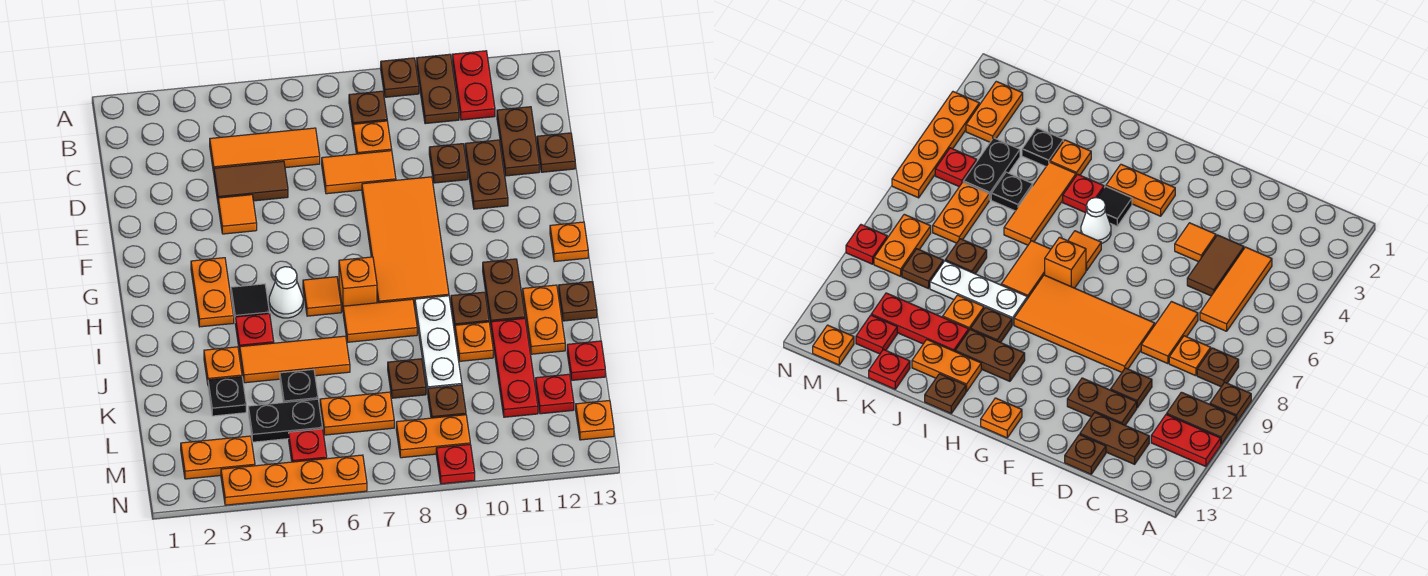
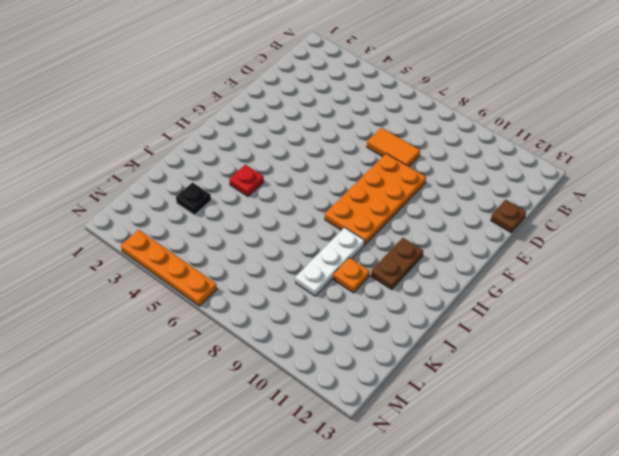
orange 2x4 plate [325,154,426,245] -> orange 2x4 tile [362,177,449,306]
none -> brown 1x1 plate [381,58,419,97]
none -> brown 1x2 plate [417,54,459,124]
none -> red 1x2 plate [452,51,495,120]
none -> brown 1x1 plate [349,91,387,127]

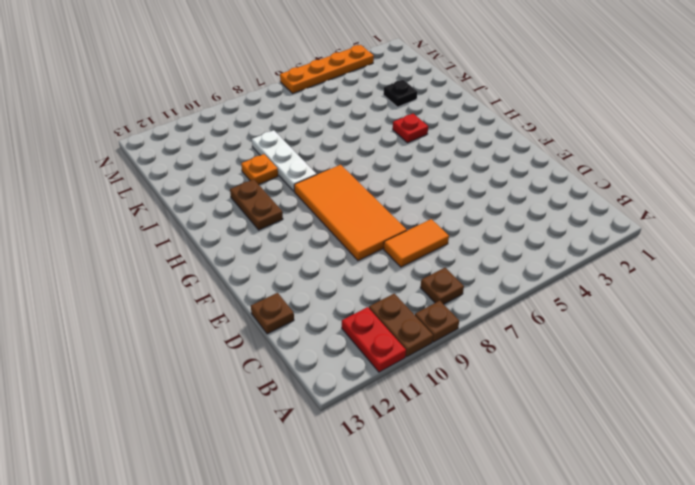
none -> orange 1x3 tile [210,128,320,172]
none -> orange 1x1 plate [353,121,392,154]
none -> brown 1x2 plate [497,107,539,176]
none -> brown 1x2 tile [214,161,288,201]

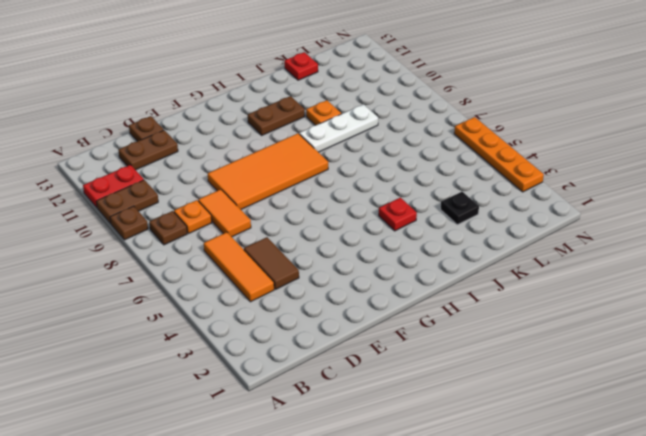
none -> brown 1x1 plate [429,144,468,183]
none -> brown 1x2 plate [465,140,508,209]
none -> orange 1x1 tile [218,195,257,234]
none -> orange 1x2 plate [191,258,234,327]

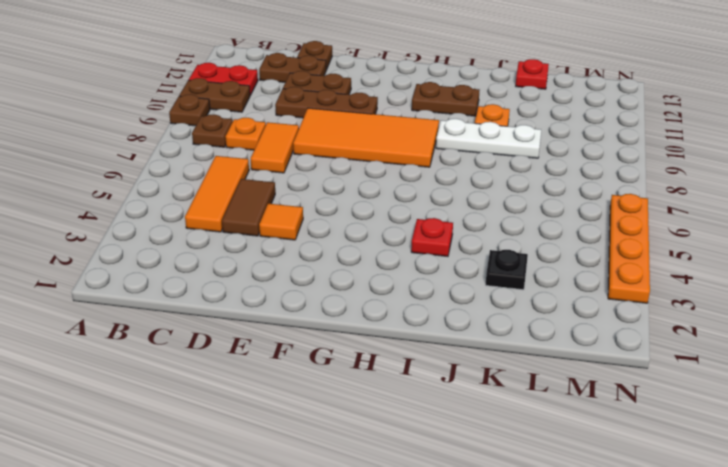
brown 1x3 plate [275,87,378,118] -> brown 1x1 plate [429,144,468,183]
none -> orange 1x2 plate [191,258,234,327]
none -> orange 1x1 plate [550,222,588,262]
none -> black 1x1 tile [231,284,269,318]
none -> white 1x1 cone [269,267,303,318]

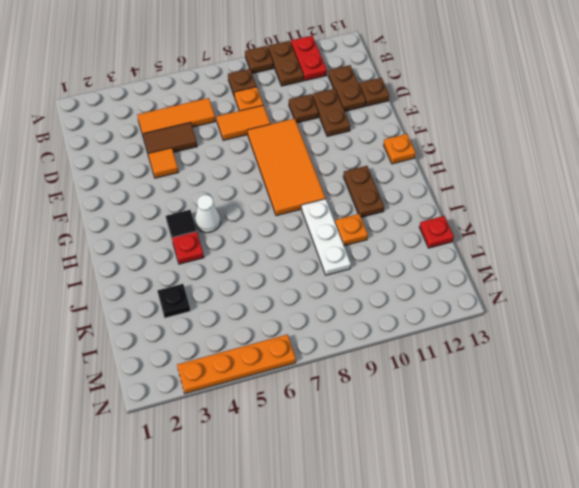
none -> orange 1x2 plate [191,258,234,327]
none -> orange 1x1 tile [303,277,341,316]
none -> orange 1x1 brick [339,257,377,309]
none -> orange 1x2 tile [343,299,417,342]

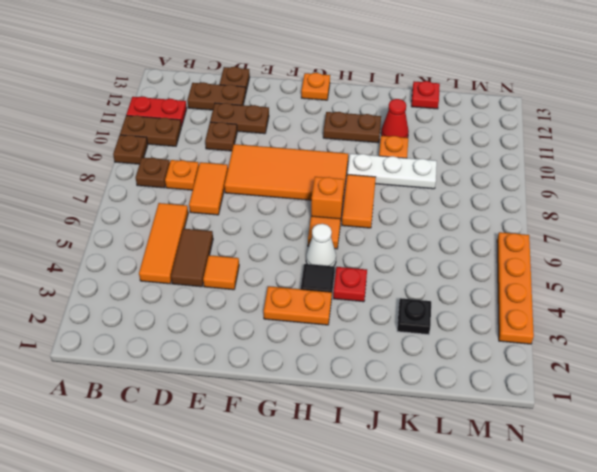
red 1x1 cone [381,99,409,138] -> red 1x3 plate [491,318,538,417]
none -> brown 1x1 plate [451,292,489,328]
none -> orange 1x2 plate [523,285,565,354]
none -> brown 1x1 plate [559,282,597,321]
none -> orange 1x1 plate [204,347,242,383]

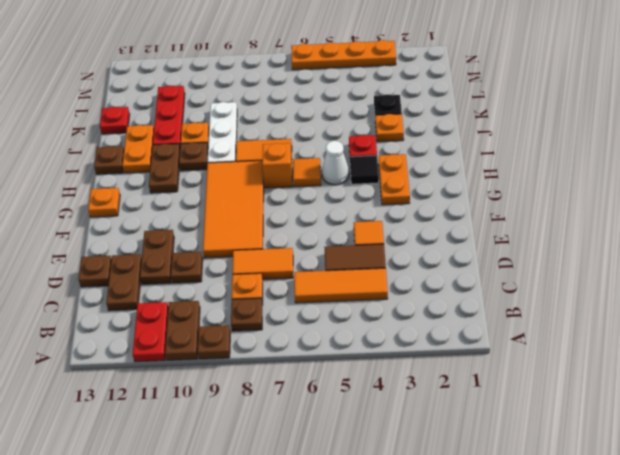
none -> orange 1x3 tile [240,336,350,383]
none -> black 1x1 plate [280,369,318,403]
none -> brown 1x1 plate [388,359,426,398]
none -> black 1x2 plate [248,399,323,442]

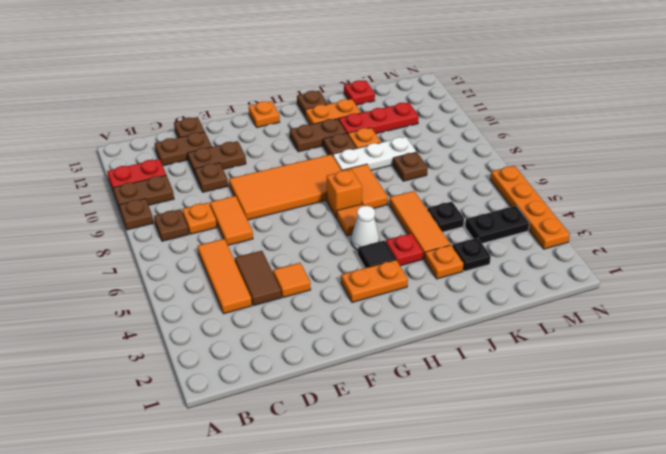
black 1x2 plate [465,206,529,243] -> black 1x2 plate turned to [248,399,323,442]
none -> orange 1x2 plate [320,392,394,435]
none -> brown 1x1 plate [428,385,466,418]
none -> red 1x1 plate [536,374,574,414]
none -> orange 1x2 plate [181,436,255,479]

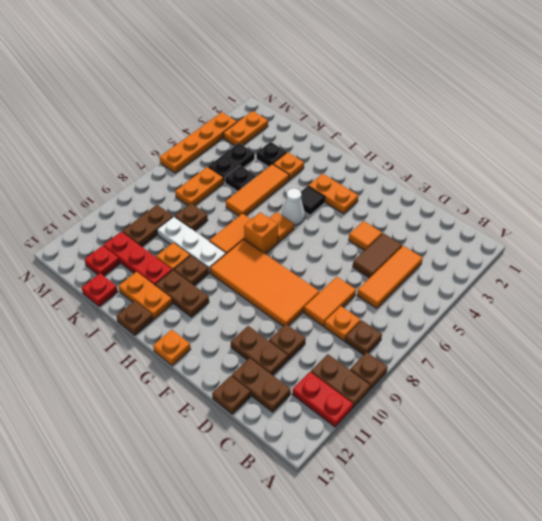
brown 1x2 plate [122,205,173,247] -> brown 1x1 plate [428,385,466,418]
none -> red 1x1 plate [235,314,274,352]
none -> red 1x1 plate [289,429,327,462]
none -> orange 1x2 plate [396,415,470,458]
none -> orange 1x1 plate [576,400,614,440]

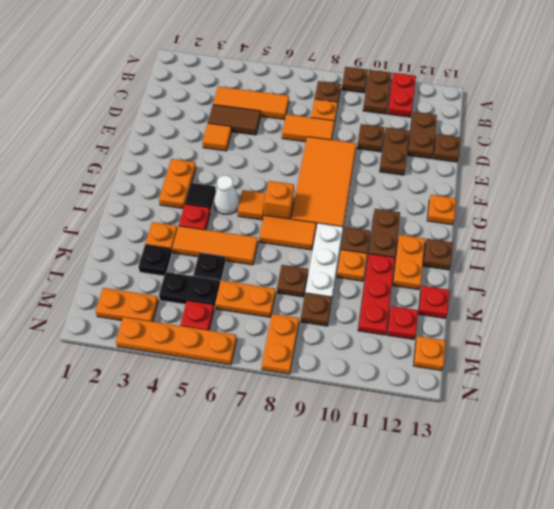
orange 1x2 plate [262,314,299,374] -> orange 1x2 plate turned to [396,415,470,458]
none -> red 1x1 plate [436,444,475,484]

